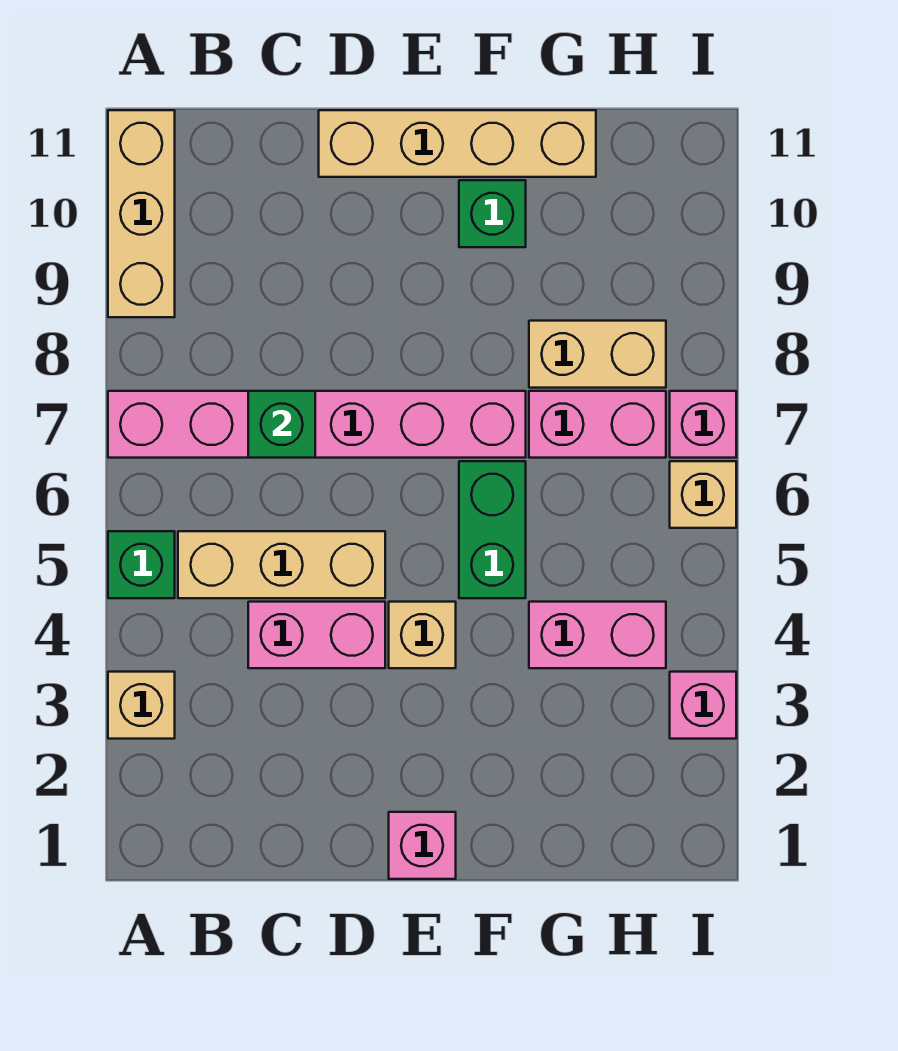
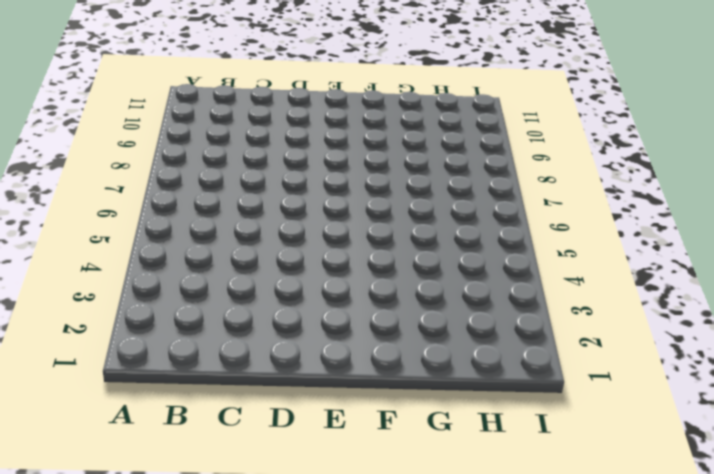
none -> tan 1x1 brick [108,672,175,739]
none -> green 1x1 brick [108,531,175,598]
none -> pink 1x6 brick [108,391,526,458]

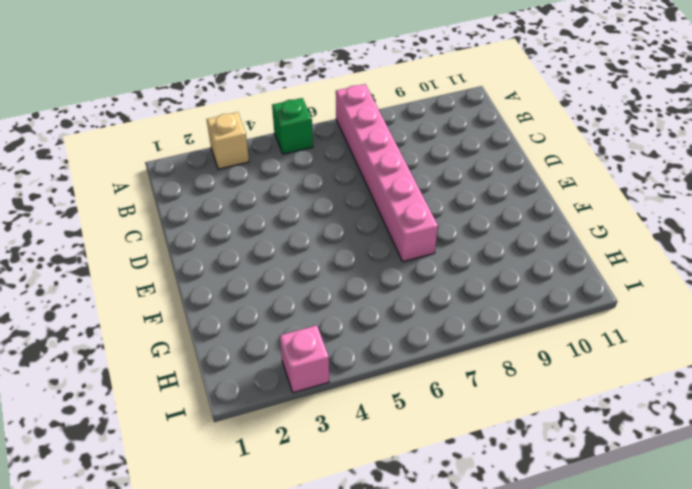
none -> tan 1x3 brick [108,110,175,317]
none -> tan 1x3 brick [178,531,385,598]
none -> pink 1x2 brick [248,602,385,668]

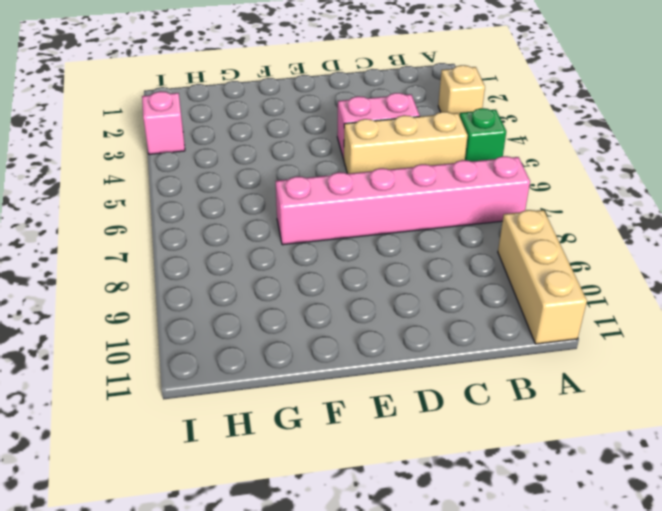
none -> tan 1x4 brick [319,110,596,177]
none -> pink 1x1 brick [389,812,456,879]
none -> tan 1x1 brick [389,602,456,668]

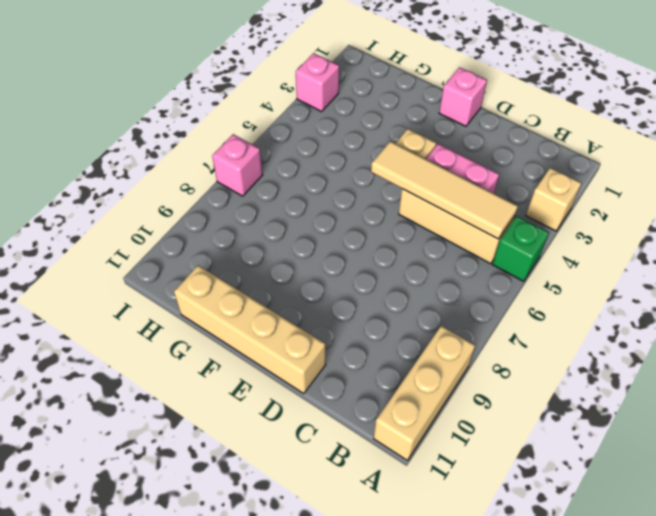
tan 1x4 tile [371,141,518,239] -> none
none -> pink 1x6 brick [108,391,526,458]
none -> green 1x2 brick [459,461,526,598]
none -> green 1x1 brick [459,180,526,247]

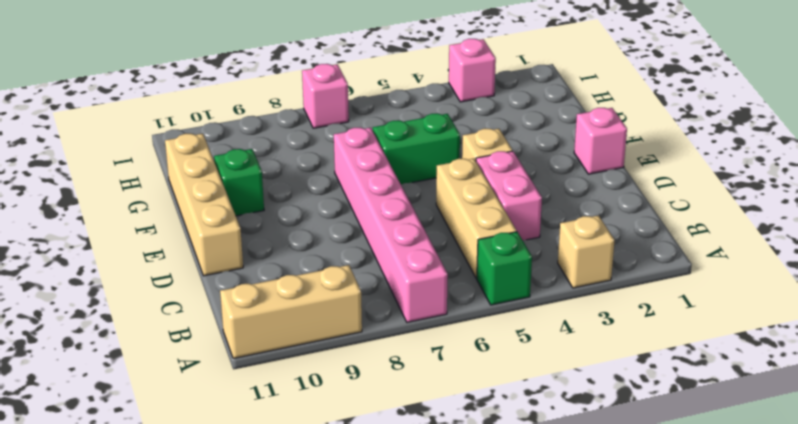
none -> pink 1x2 brick [529,602,666,668]
none -> pink 1x2 brick [529,391,666,458]
none -> tan 1x2 brick [529,321,666,388]

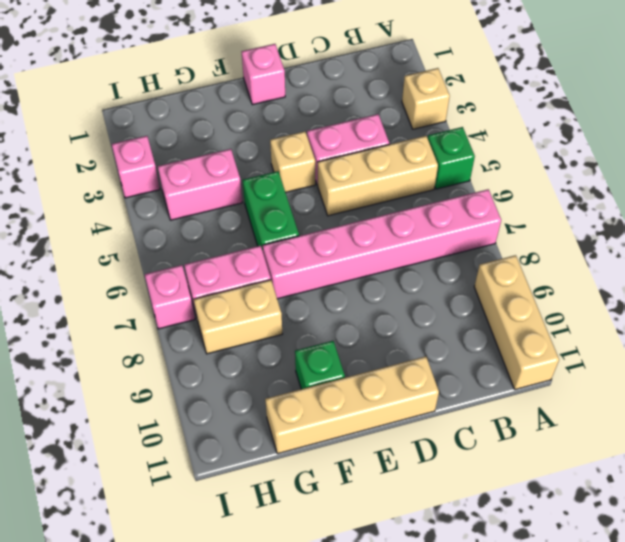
none -> tan 1x1 brick [670,461,736,528]
none -> green 1x1 brick [248,391,315,458]

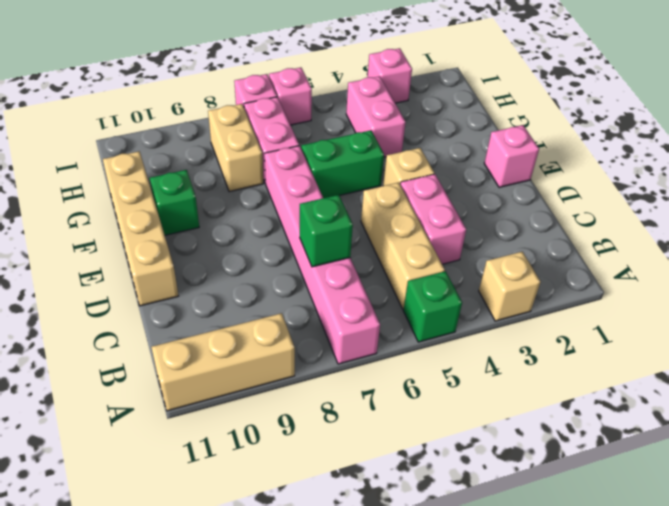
pink 1x1 brick [269,68,312,125] -> tan 1x1 brick [670,461,736,528]

